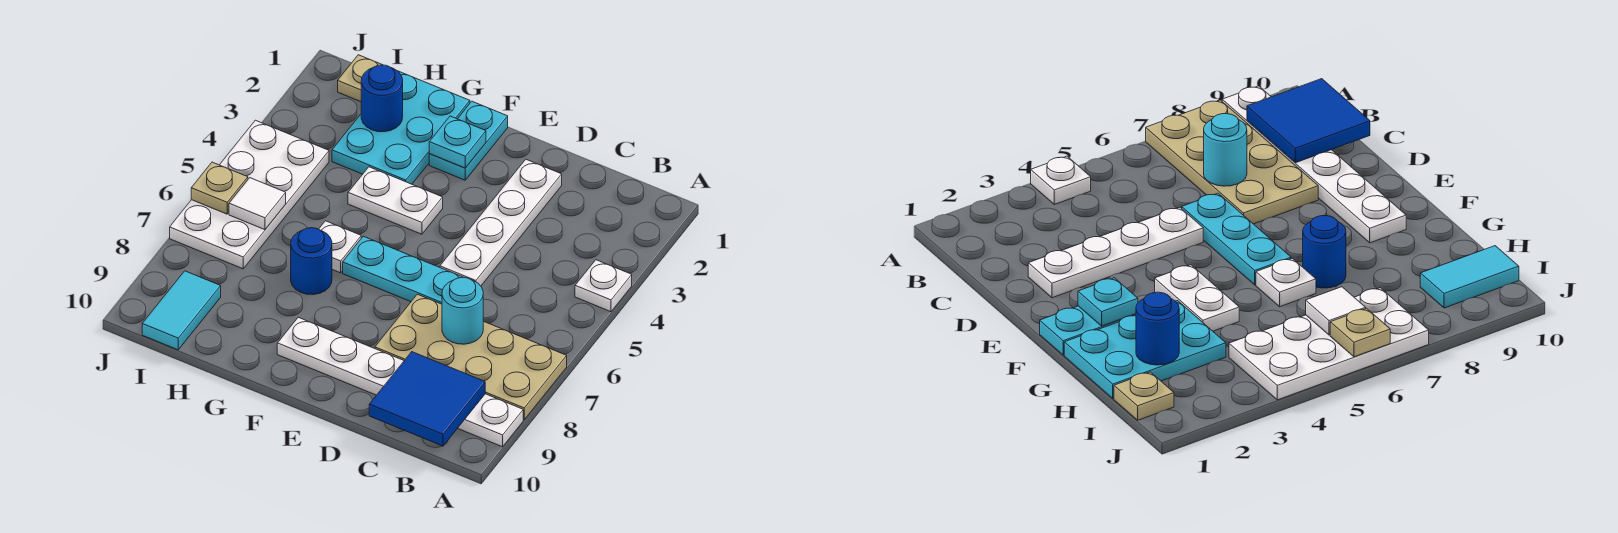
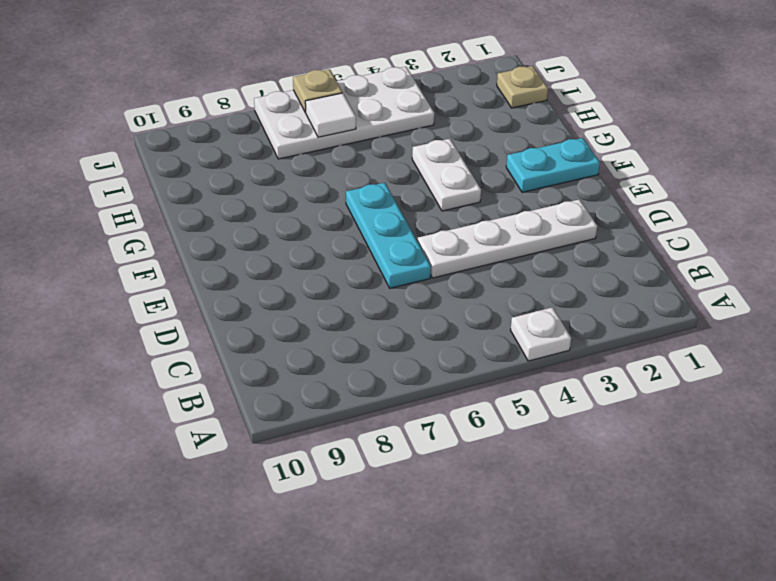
none -> tan 2x4 plate [375,294,567,420]
none -> white 1x6 plate [277,317,523,447]
none -> cyan 2x3 plate [332,71,470,184]

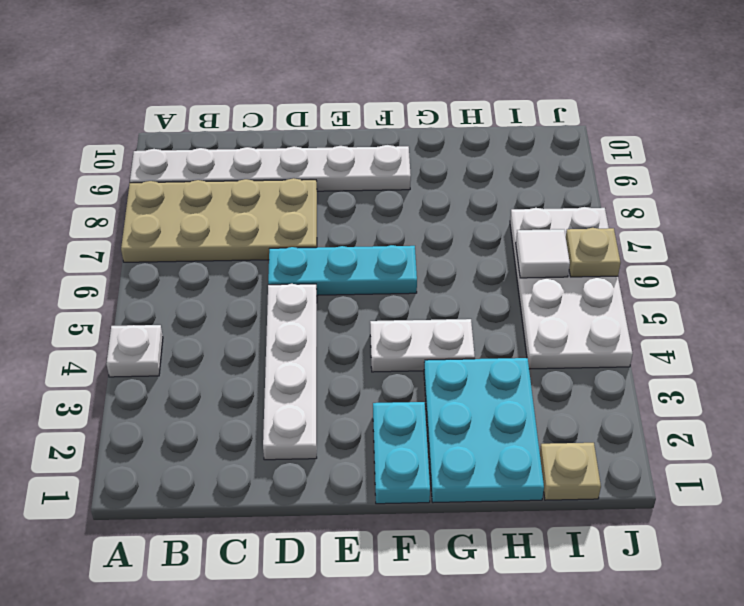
none -> white 1x1 plate [319,221,361,273]
none -> blue 1x1 round brick [291,228,332,295]
none -> cyan 1x2 tile [142,271,221,350]

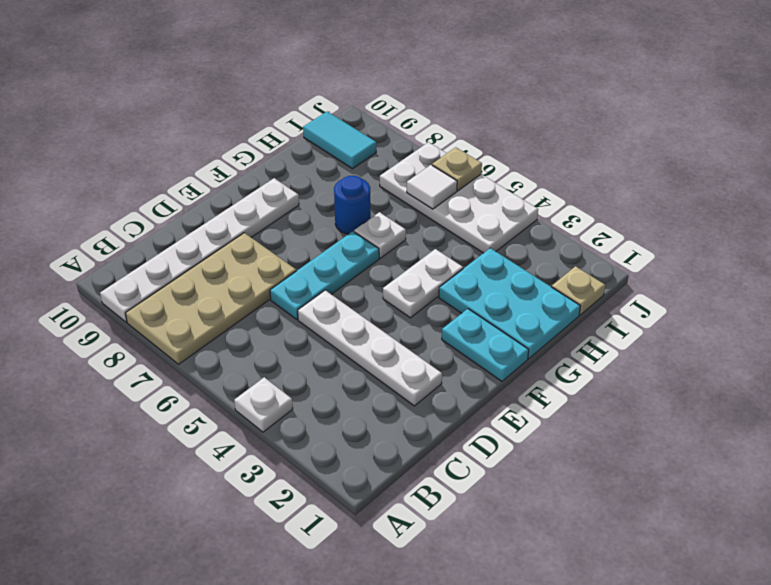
none -> blue 2x2 tile [369,352,485,446]
none -> cyan 1x1 round brick [442,277,483,344]
none -> cyan 1x1 plate [429,116,486,168]

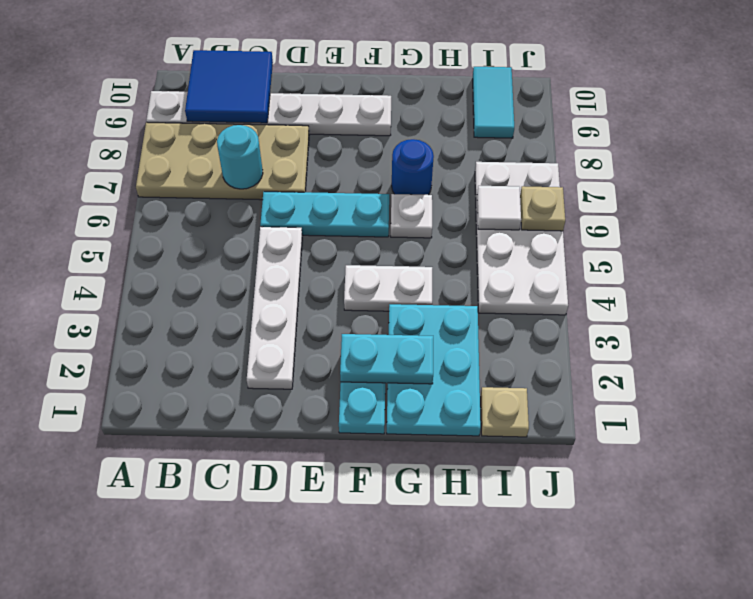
cyan 1x2 plate [340,334,433,384] -> cyan 1x1 plate [429,116,486,168]
none -> white 1x1 plate [575,260,632,312]
none -> blue 1x1 round brick [361,65,403,132]

